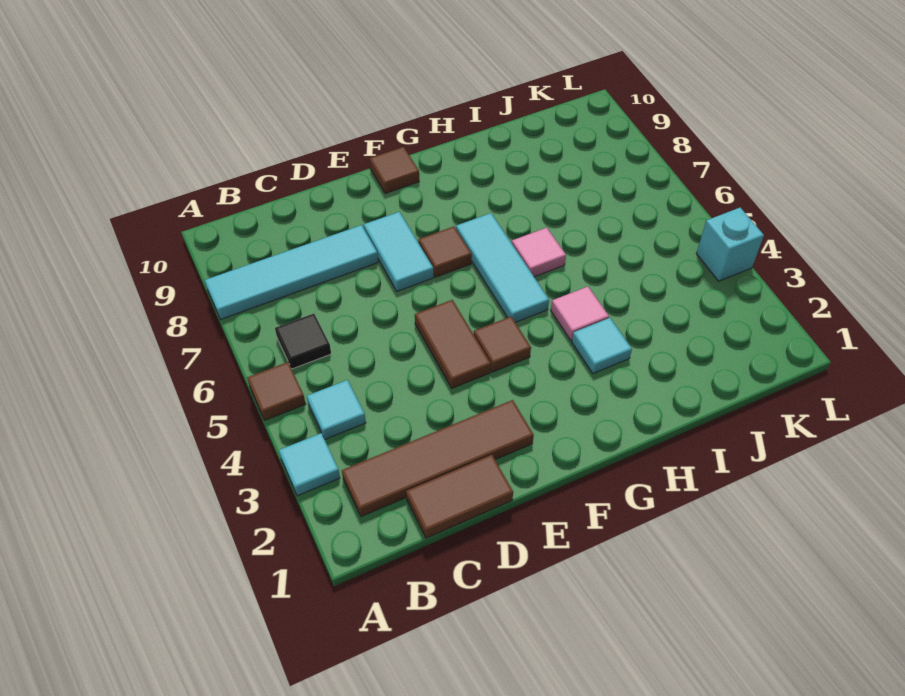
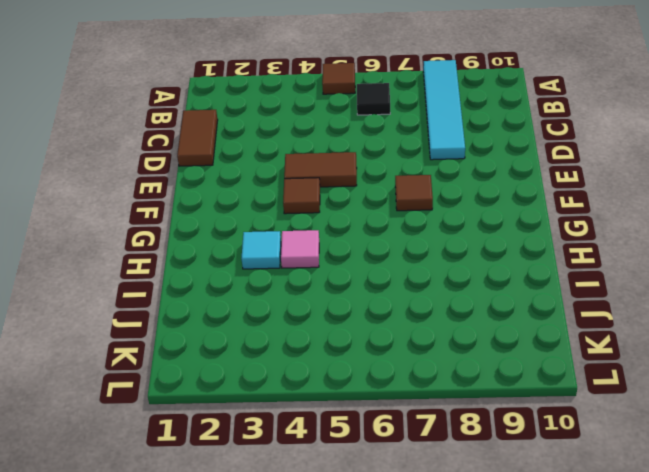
none -> cyan 1x1 tile [279,433,340,496]
none -> brown 1x4 tile [342,400,534,517]
none -> cyan 1x1 tile [307,380,366,439]

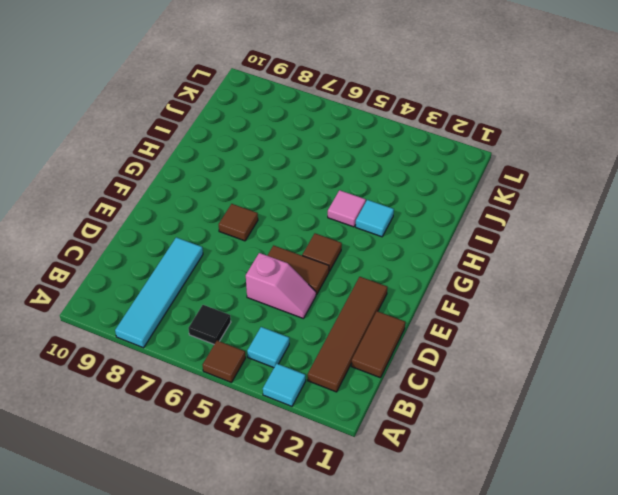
pink 1x2 slope [246,253,316,319] -> none
none -> cyan 1x2 tile [364,212,433,291]
none -> brown 1x1 tile [370,147,419,193]
none -> cyan 1x3 tile [456,213,549,322]

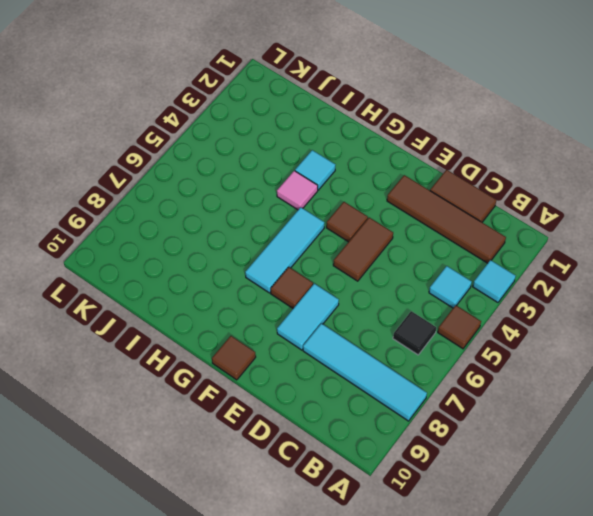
none -> pink 1x1 tile [512,228,566,277]
none -> cyan 1x1 brick [696,208,764,281]

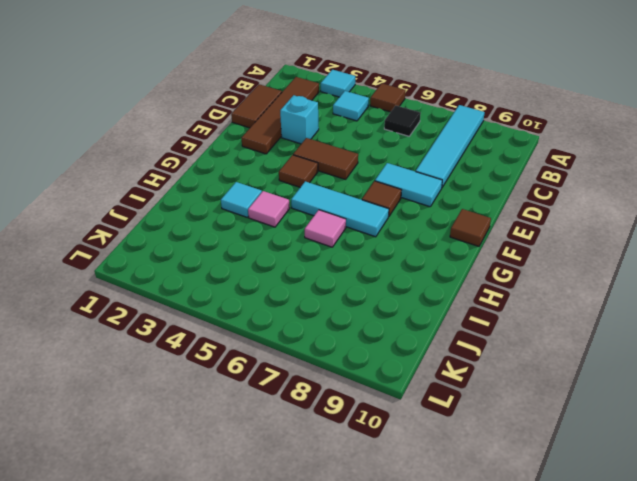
cyan 1x1 brick [280,95,319,144] -> cyan 1x1 brick moved to [696,208,764,281]

